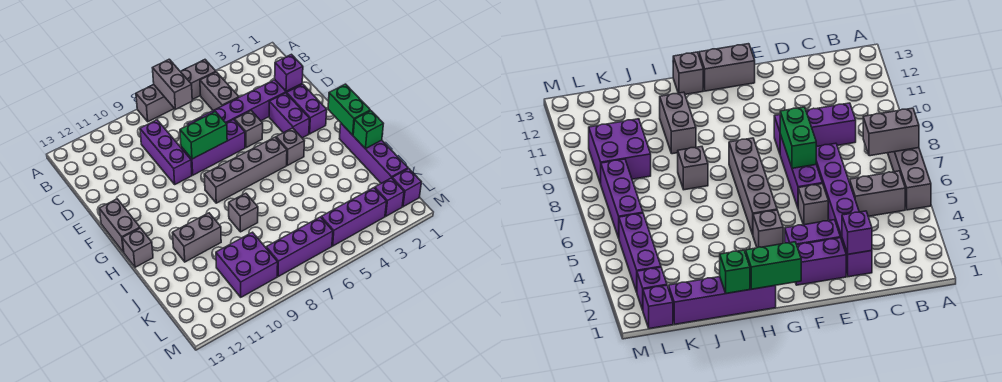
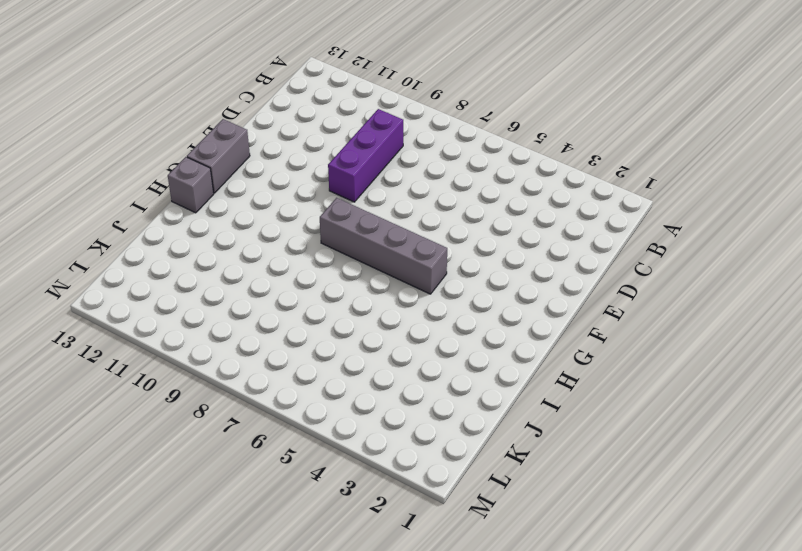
none -> grey 1x4 brick [136,60,216,122]
none -> grey 1x2 brick [200,72,239,110]
none -> purple 1x6 brick [187,80,302,125]

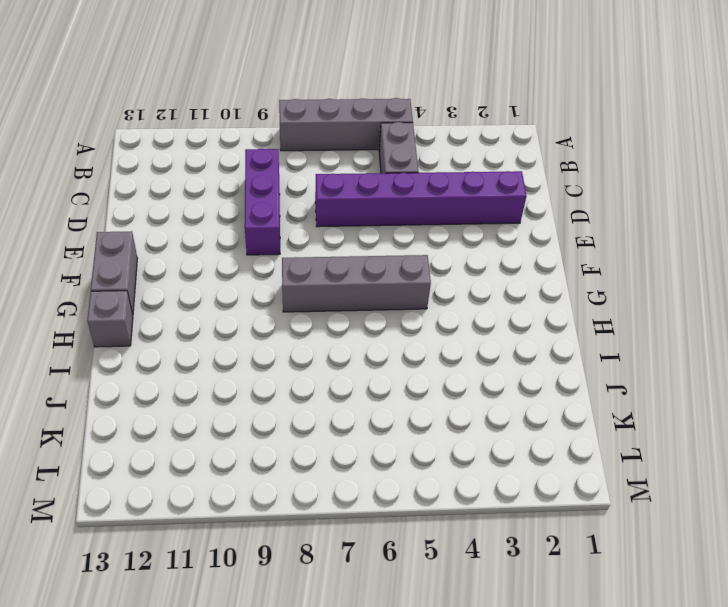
none -> purple 1x2 brick [287,84,327,134]
none -> purple 1x2 brick [269,93,310,138]
none -> grey 1x1 brick [235,111,263,148]

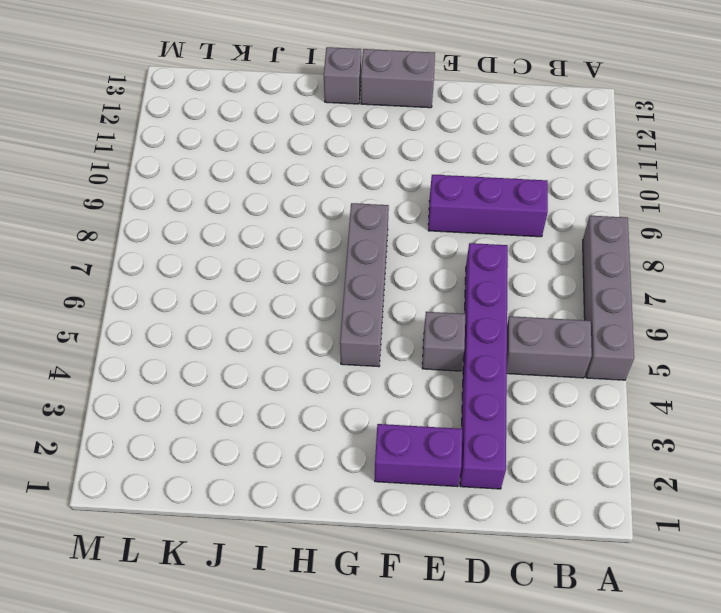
none -> purple 1x2 brick [269,93,310,138]
none -> purple 1x3 brick [181,119,245,175]
none -> grey 1x1 brick [276,128,304,165]

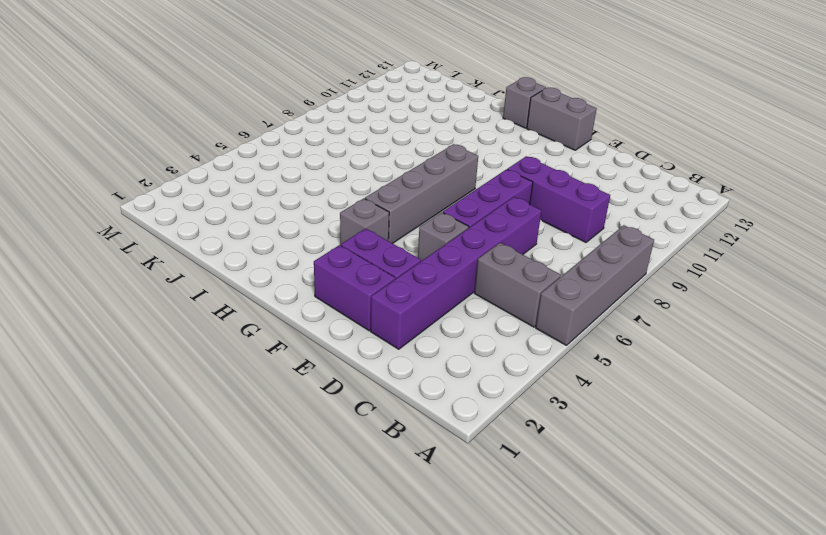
none -> purple 1x4 brick [339,123,408,183]
none -> grey 1x1 brick [229,193,258,232]
none -> grey 1x2 brick [173,213,221,262]

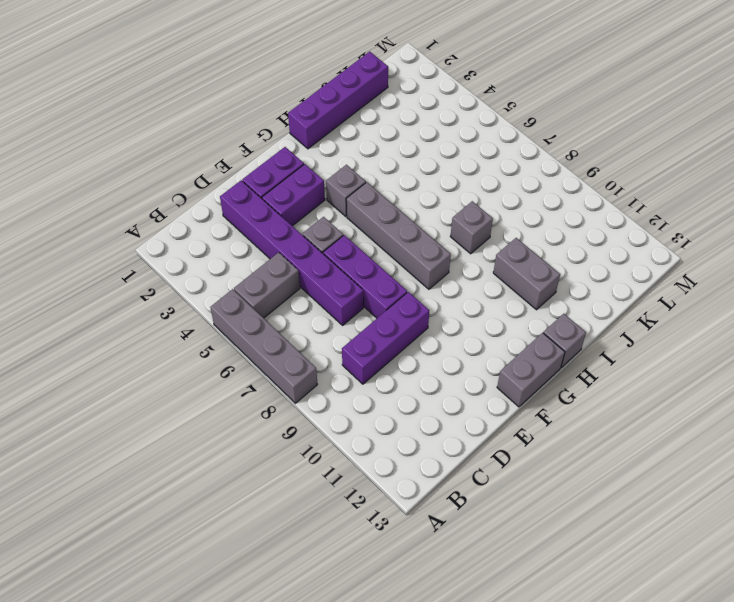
none -> purple 2x2 brick [216,232,278,297]
none -> purple 1x1 brick [392,169,421,207]
none -> purple 1x1 brick [375,178,404,216]

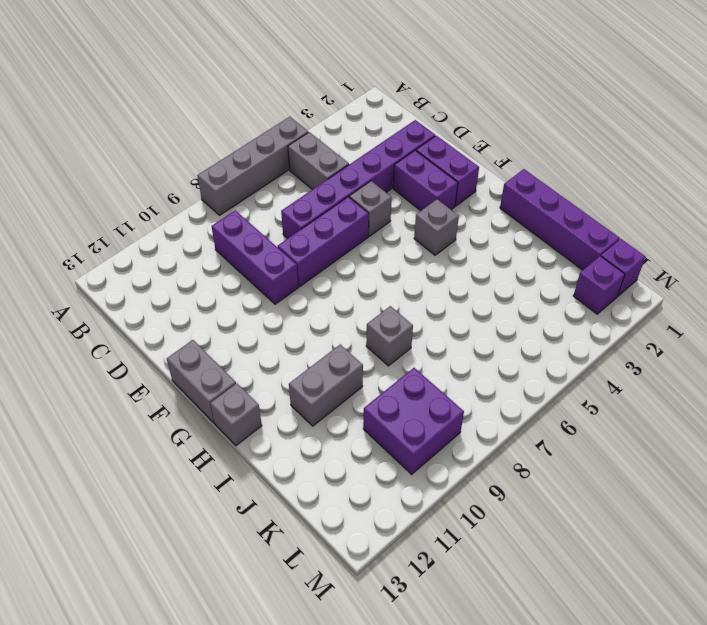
none -> grey 1x4 brick [204,137,287,203]
none -> purple 1x3 brick [321,188,387,246]
none -> purple 1x3 brick [266,217,333,277]

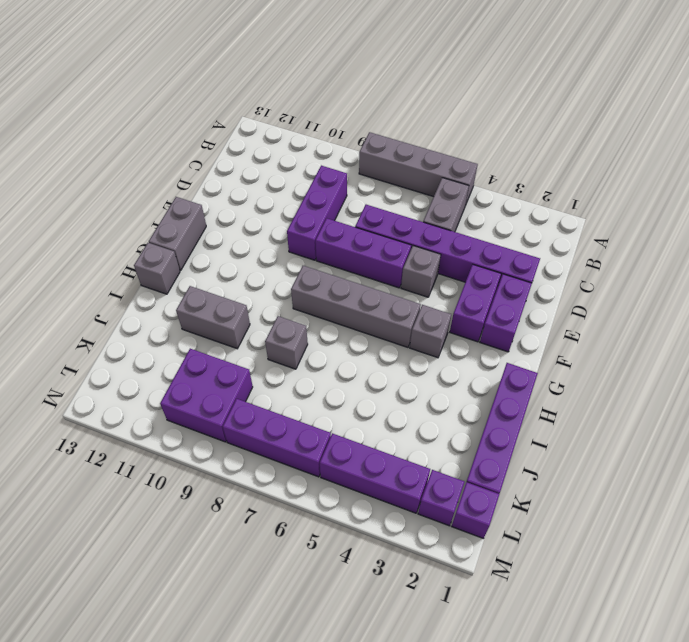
none -> grey 1x2 brick [153,59,192,109]
none -> purple 1x1 brick [275,54,303,91]
none -> green 1x2 brick [180,112,227,159]

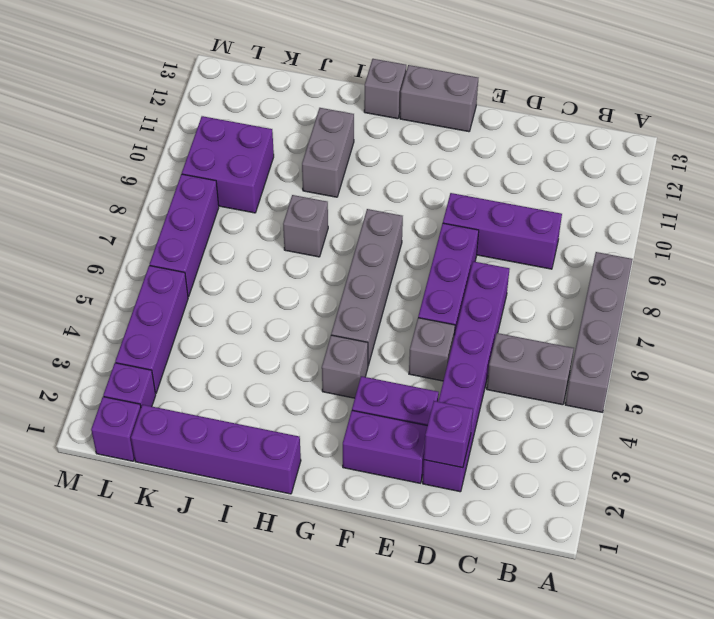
none -> grey 1x2 brick [153,59,192,109]
none -> green 1x2 brick [180,112,227,159]
none -> green 1x2 brick [328,84,370,135]

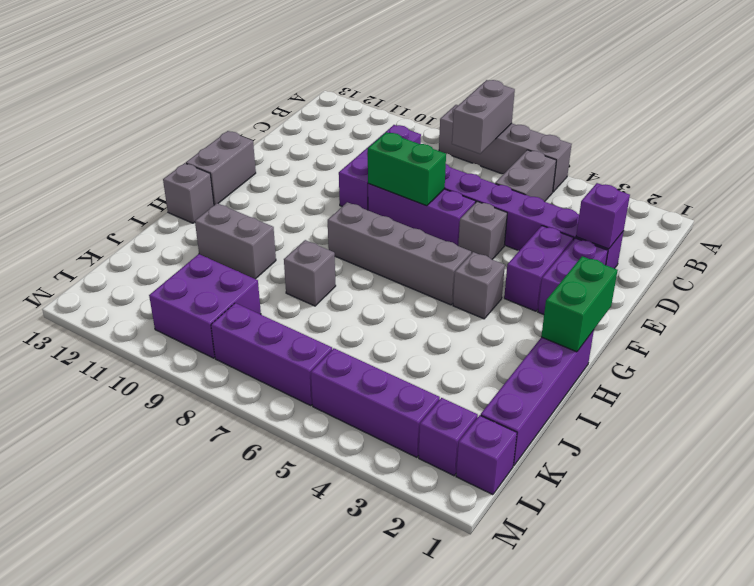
none -> green 1x1 brick [353,111,383,149]

